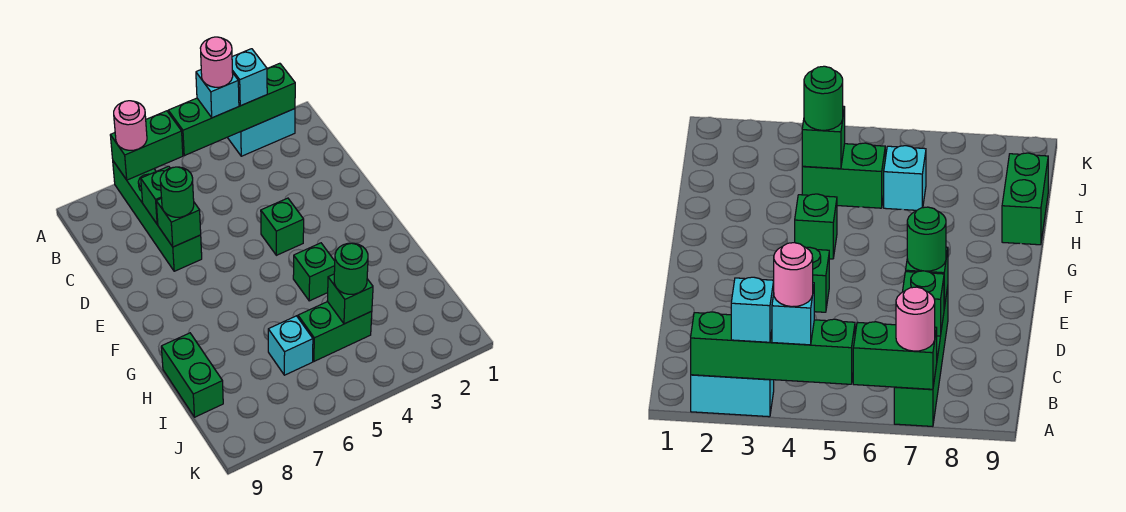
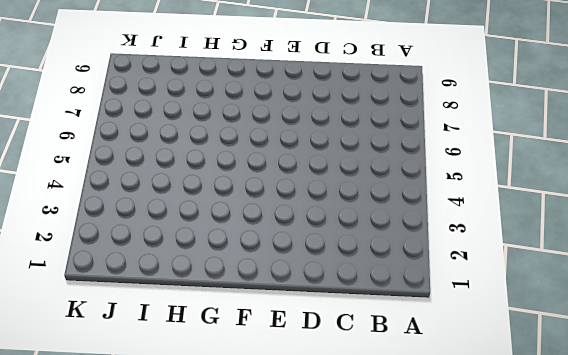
none -> cyan 1x2 brick [227,109,295,156]
none -> green 1x4 brick [113,161,202,271]
none -> green 1x1 brick [261,198,304,255]

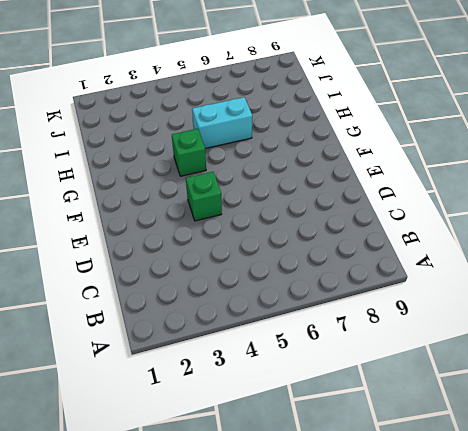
cyan 1x2 brick [192,97,252,148] -> cyan 1x2 brick moved to [227,109,295,156]
none -> green 1x4 brick [113,161,202,271]
none -> green 1x2 brick [161,333,223,417]
none -> green 1x2 brick [298,302,372,361]

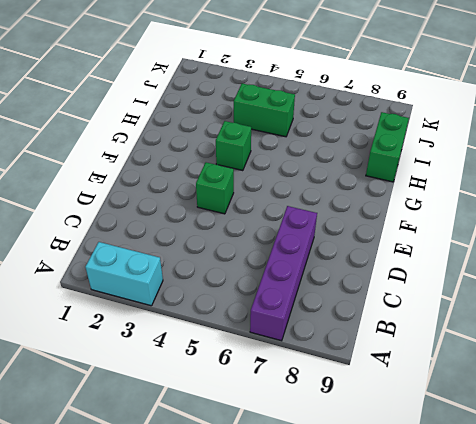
purple 1x4 brick [250,206,317,341] -> green 1x4 brick [113,161,202,271]
none -> cyan 1x1 brick [268,316,313,375]
none -> green 1x4 brick [168,63,295,155]
none -> green 1x2 brick [110,111,183,180]

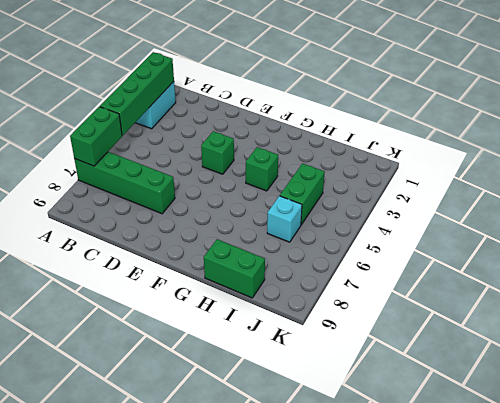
none -> green 1x1 brick [141,166,170,224]
none -> green 1x1 brick [156,198,201,247]
none -> green 1x1 brick [327,274,373,324]

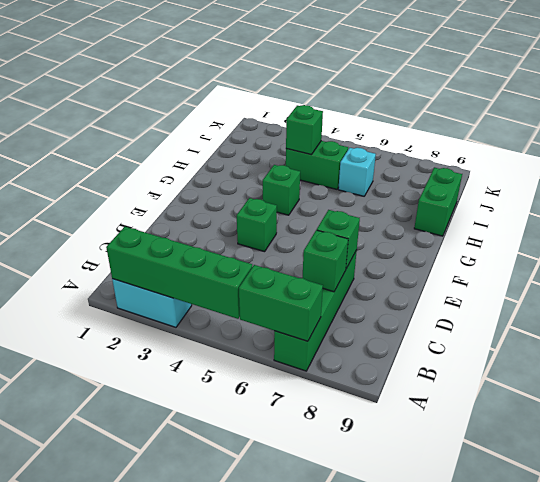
none -> cyan 1x1 brick [232,49,267,106]
none -> cyan 1x1 brick [196,70,239,118]
none -> pink 1x1 round brick [114,101,147,150]

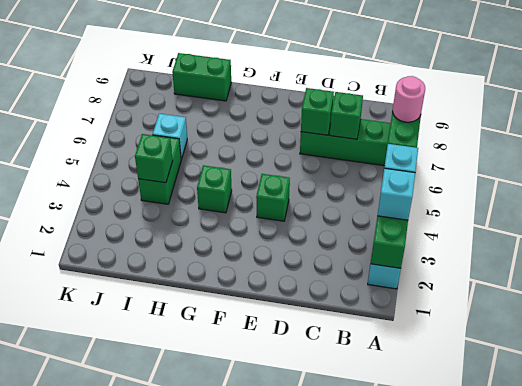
none -> green 1x1 round brick [160,167,194,217]
none -> green 1x1 round brick [334,243,368,294]
none -> pink 1x1 round brick [200,37,233,87]

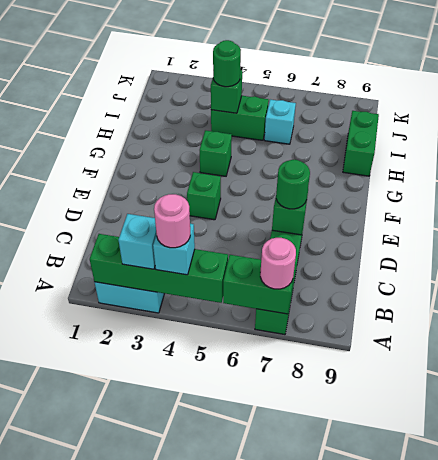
none -> green 1x1 brick [141,166,170,224]

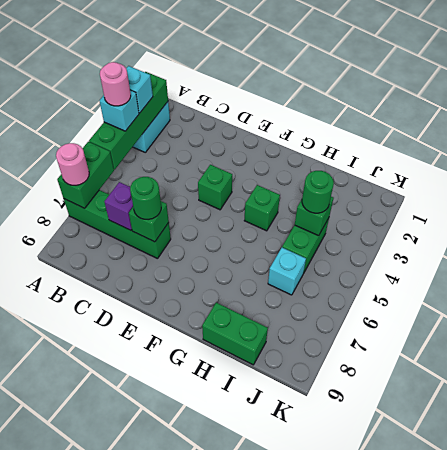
purple 1x1 brick [105,182,133,230] -> green 1x1 brick [141,166,170,224]

